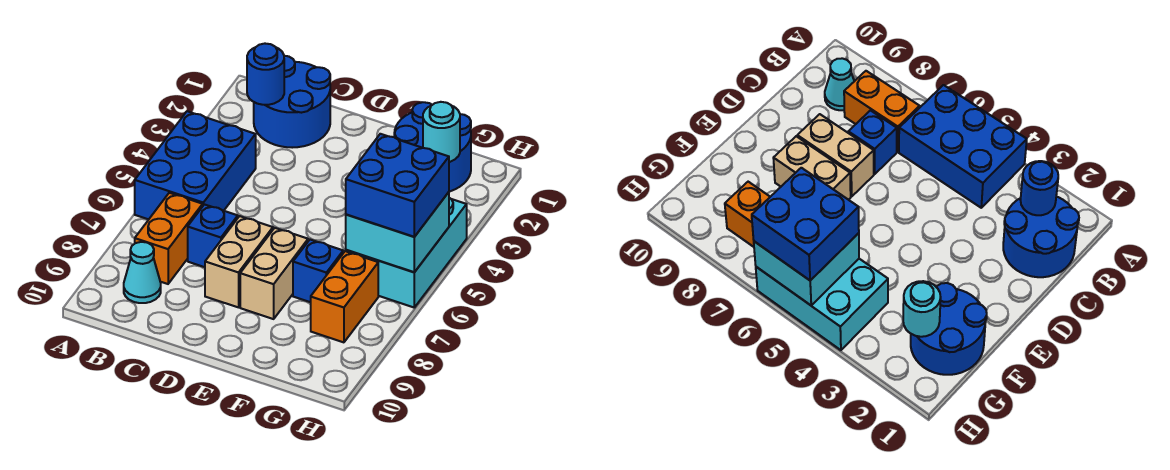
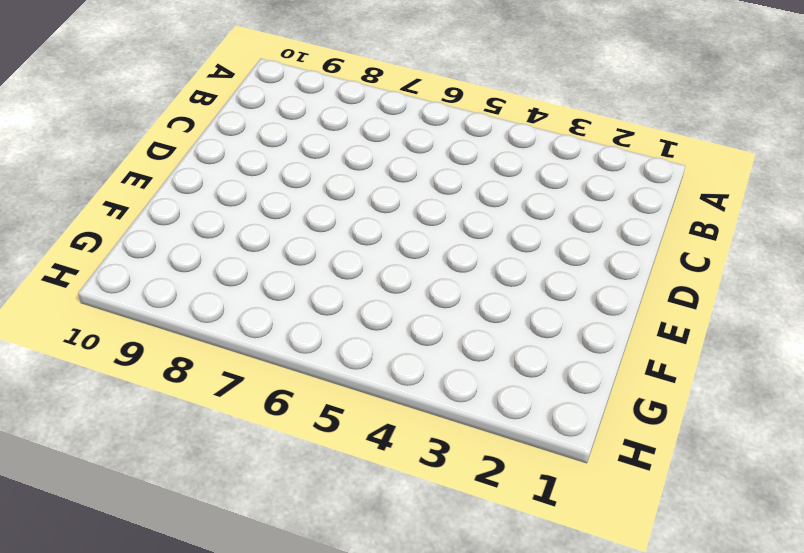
none -> blue 2x3 brick [135,111,256,219]
none -> blue 2x2 round brick [254,56,330,148]
none -> orange 1x2 brick [135,193,203,284]

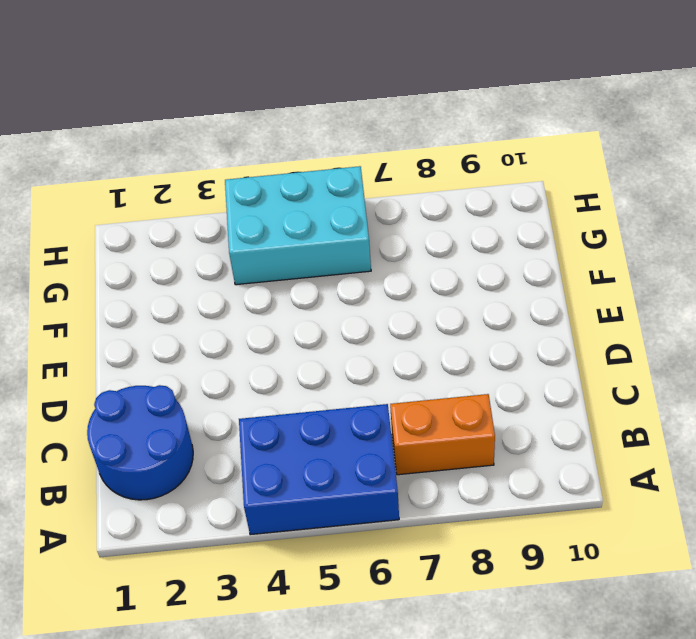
none -> cyan 1x1 cone [124,242,161,303]
none -> blue 1x1 brick [188,204,238,267]
none -> tan 1x2 brick [205,216,273,307]

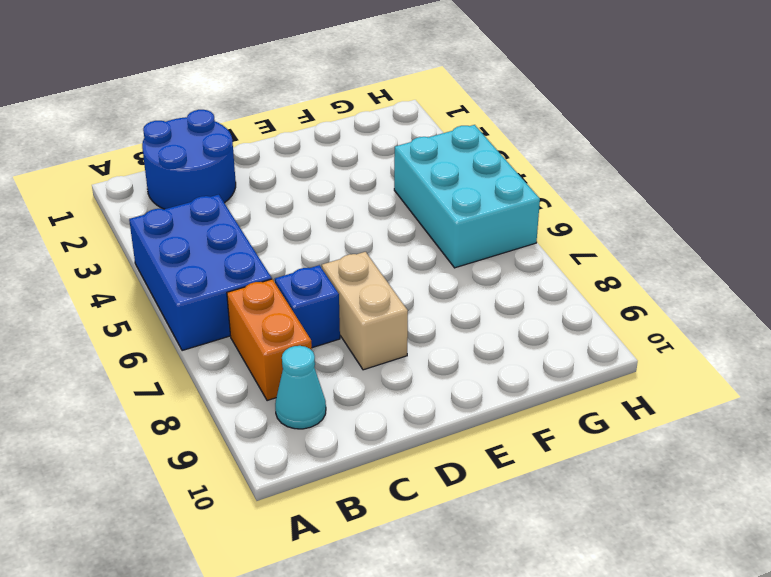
none -> tan 1x2 brick [240,228,308,319]
none -> blue 2x2 round brick [394,102,471,192]
none -> blue 1x1 brick [293,240,343,302]

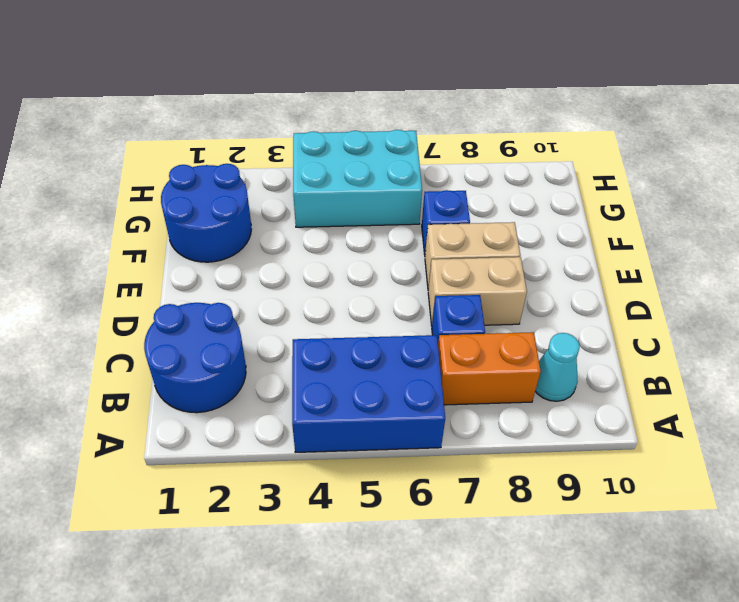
none -> orange 1x2 brick [311,251,378,342]
none -> blue 1x1 round brick [247,44,284,105]
none -> cyan 1x1 round brick [423,102,460,162]

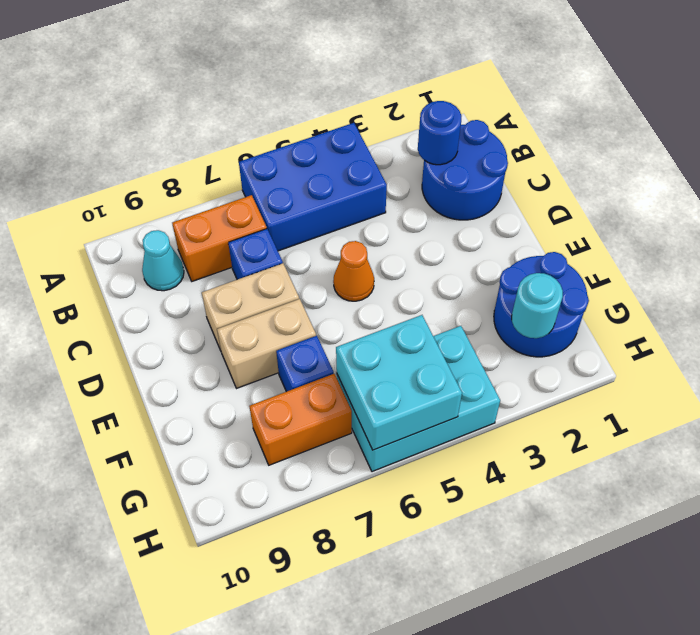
orange 1x1 cone [333,241,374,301] -> none
none -> blue 2x2 brick [346,134,449,237]

